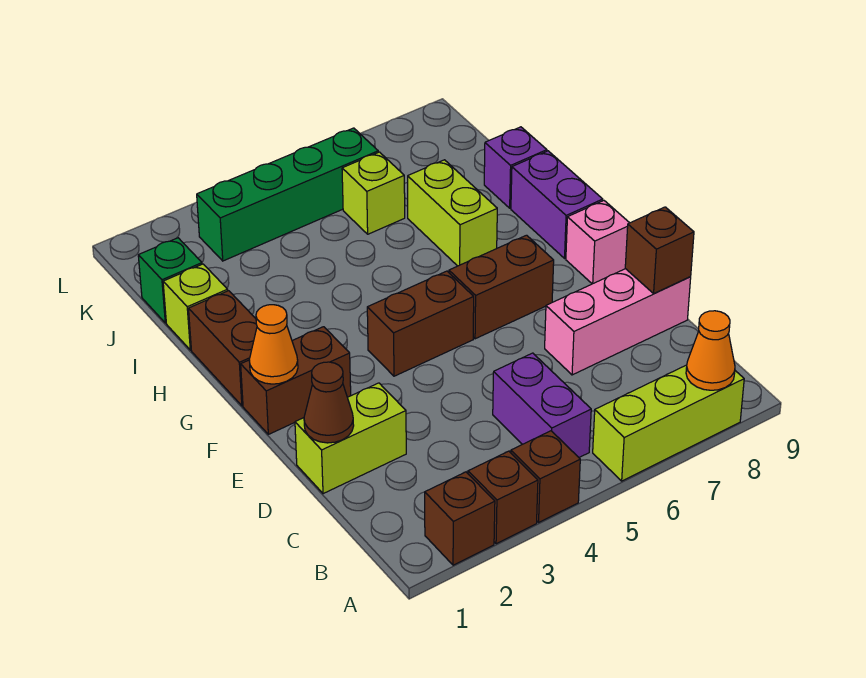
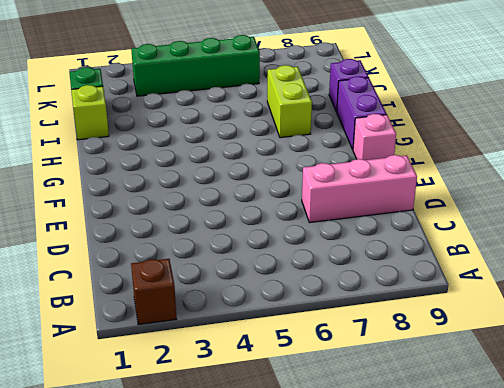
none -> brown 1x1 brick [468,451,538,544]
none -> brown 1x1 brick [511,431,580,522]
none -> lime 1x3 brick [593,365,744,481]

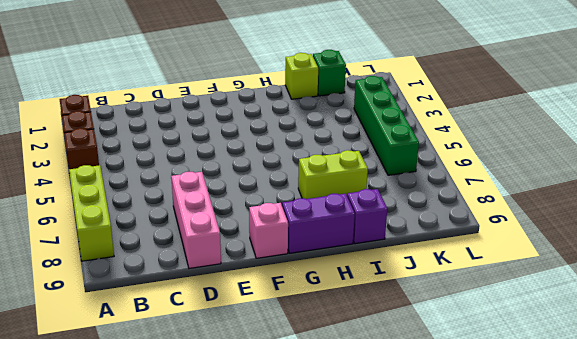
none -> purple 1x2 brick [493,353,591,457]
none -> lime 1x2 brick [295,383,406,494]
none -> brown 1x2 brick [241,327,351,434]

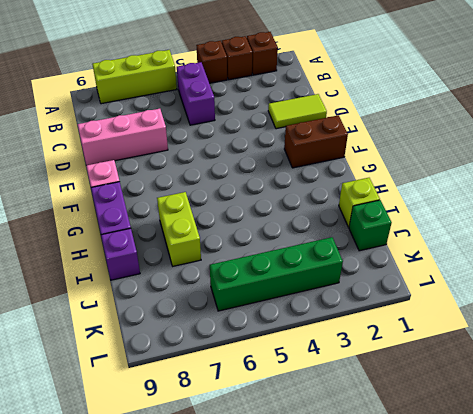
lime 1x2 tile [268,94,327,129] -> lime 1x2 brick [295,383,406,494]
none -> brown 1x2 brick [367,271,474,376]
none -> brown 1x2 brick [449,235,554,339]
none -> brown 1x2 brick [189,291,257,406]

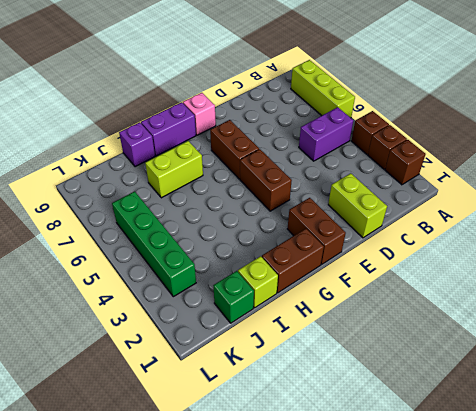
none -> pink 1x3 brick [545,269,691,375]
none -> lime 1x1 brick [342,152,405,234]
none -> orange 1x1 cone [686,311,735,390]

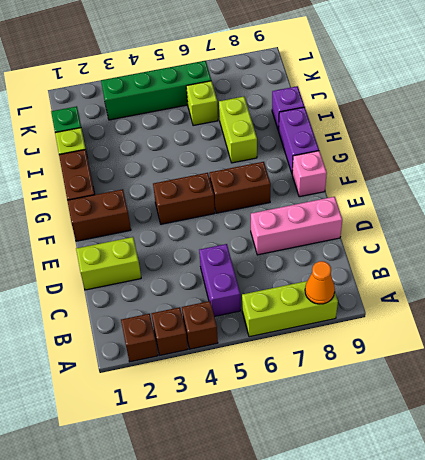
none -> brown 1x1 cone [304,362,354,443]
none -> brown 1x1 brick [625,207,694,294]
none -> orange 1x1 cone [249,305,298,384]

